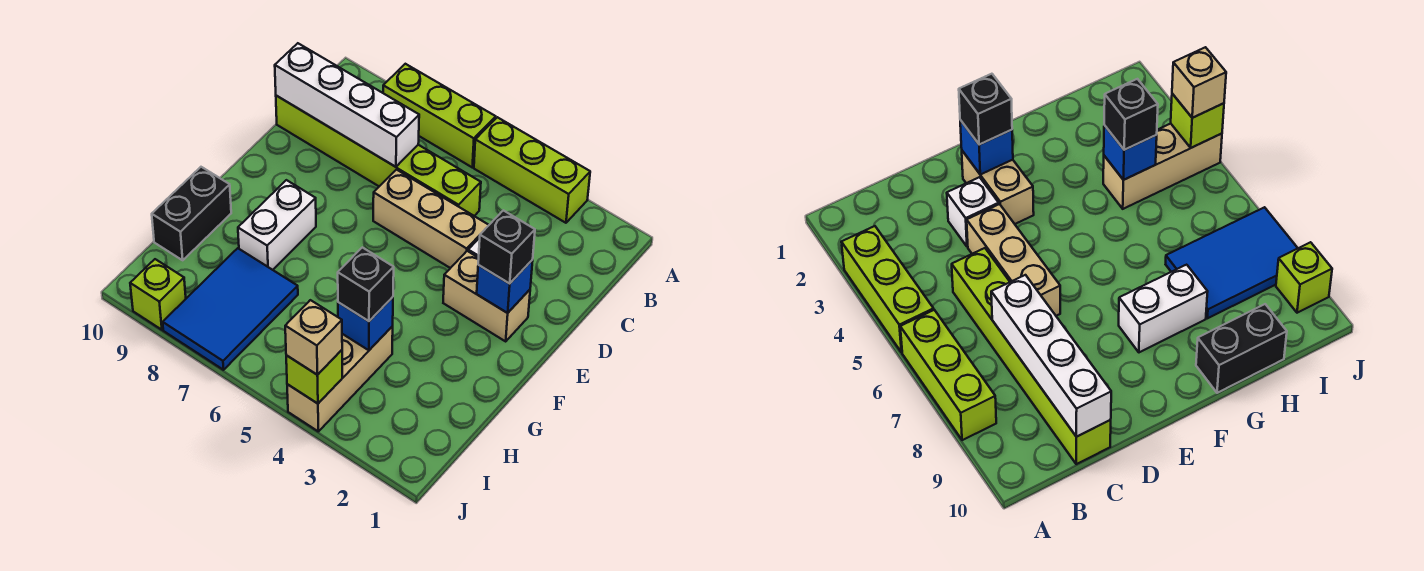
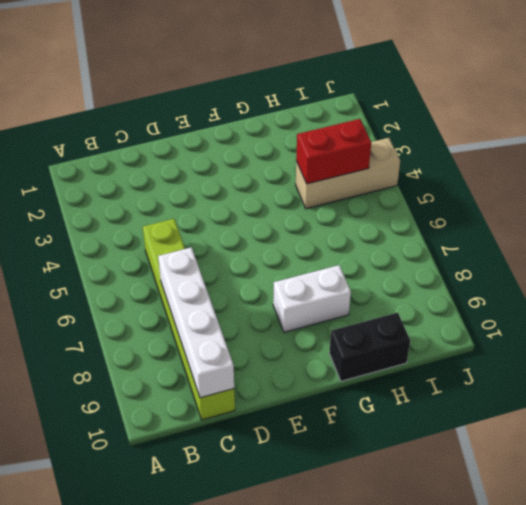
red 1x2 brick [296,119,371,184] -> blue 1x1 brick [338,297,393,350]
none -> lime 1x3 brick [474,117,590,223]
none -> lime 1x3 brick [383,64,496,167]
none -> white 1x1 brick [947,177,999,247]

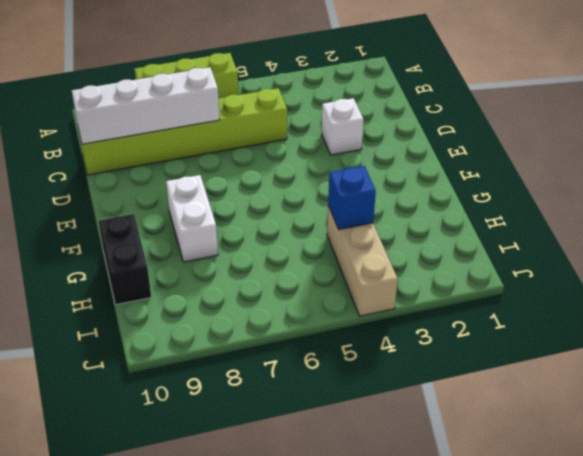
none -> lime 1x3 brick [474,117,590,223]
none -> tan 1x3 brick [373,170,489,268]
none -> tan 1x2 brick [443,251,530,341]

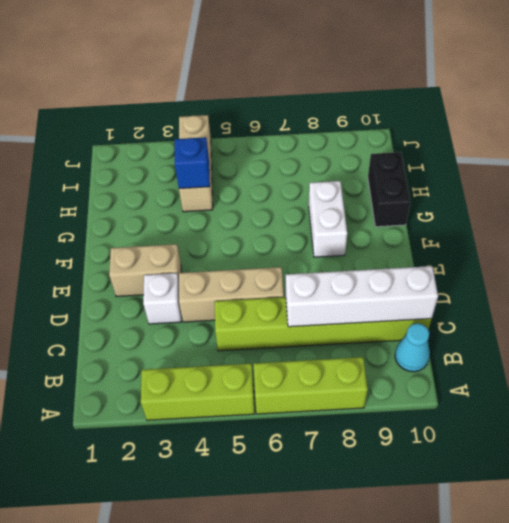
cyan 1x1 cone [395,323,430,372] -> none
none -> blue 2x3 tile [163,248,298,370]
none -> lime 1x1 brick [130,259,186,330]
none -> blue 1x1 brick [477,260,533,313]

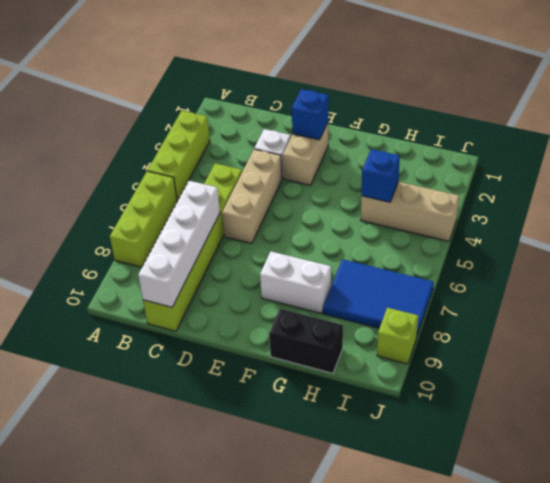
none -> lime 1x1 brick [286,350,342,404]
none -> black 1x1 brick [478,210,535,284]
none -> black 1x1 brick [338,247,394,321]

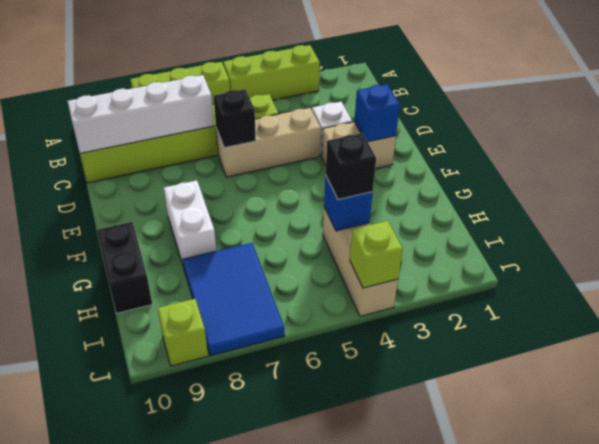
black 1x1 brick [214,89,256,148] -> black 1x1 brick moved to [478,210,535,284]
none -> tan 1x1 brick [285,300,342,375]

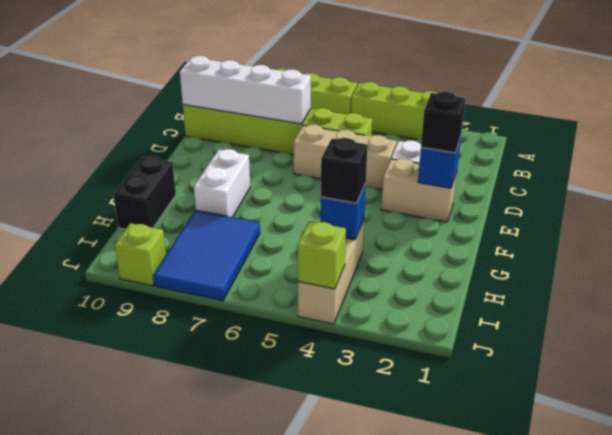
none -> tan 1x1 brick [285,300,342,375]

